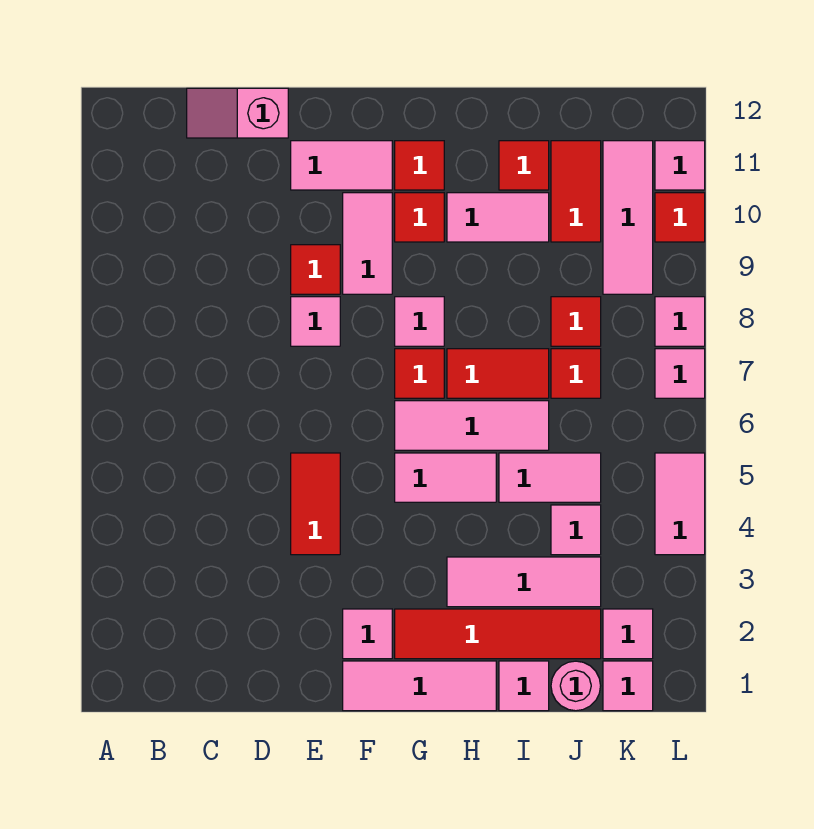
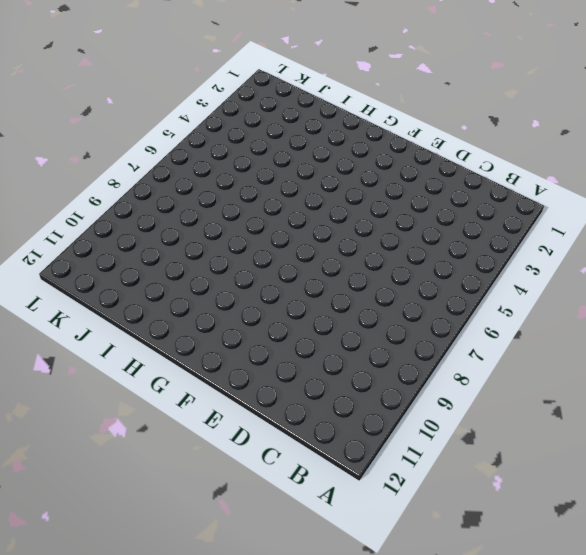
none -> pink 1x2 slope [187,88,288,138]
none -> red 1x2 tile [291,453,340,555]
none -> pink 1x1 tile [291,297,340,346]
none -> red 1x1 tile [291,245,340,294]

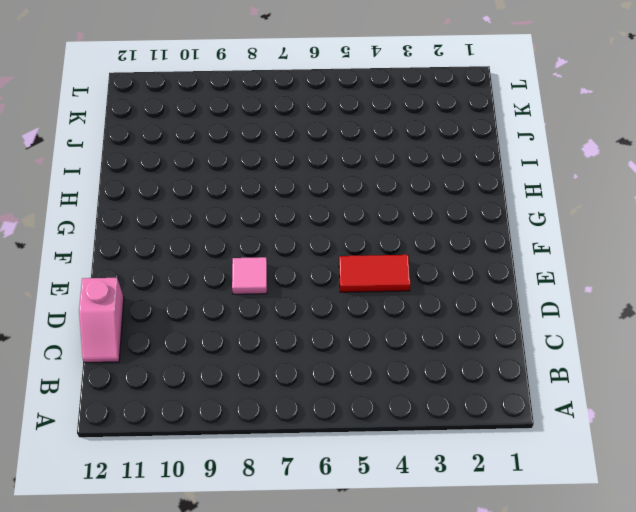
none -> red 1x1 tile [291,245,340,294]
none -> pink 1x2 tile [291,141,392,190]
none -> pink 1x3 tile [343,661,496,711]
none -> pink 1x1 tile [343,609,392,659]

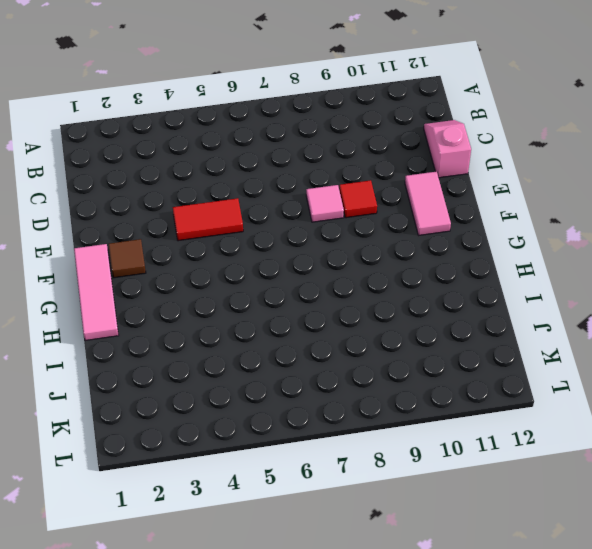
brown 1x1 tile [109,239,146,278] -> pink 1x1 tile [343,609,392,659]
none -> pink 1x2 tile [343,193,392,294]
none -> red 1x4 tile [395,609,601,659]
none -> pink 1x2 tile [395,453,496,502]
none -> pink 1x3 tile [395,401,549,450]

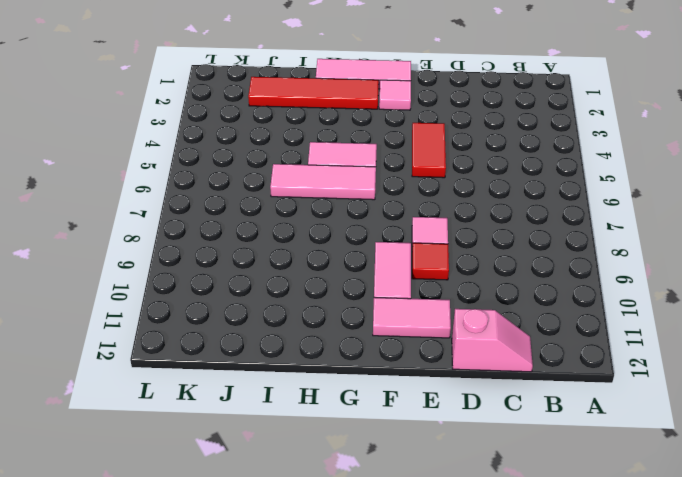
none -> red 1x1 tile [395,349,444,398]
none -> pink 1x1 tile [395,297,444,346]
none -> red 1x1 tile [395,193,444,242]
none -> red 1x1 tile [395,141,444,190]

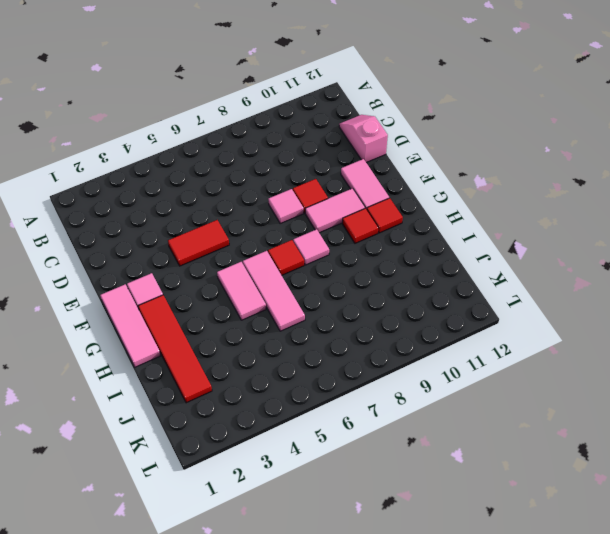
none -> pink 1x3 tile [447,557,601,607]
none -> red 1x2 tile [447,349,549,398]
none -> pink 1x2 tile [447,193,549,242]
none -> pink 1x1 tile [499,661,549,711]

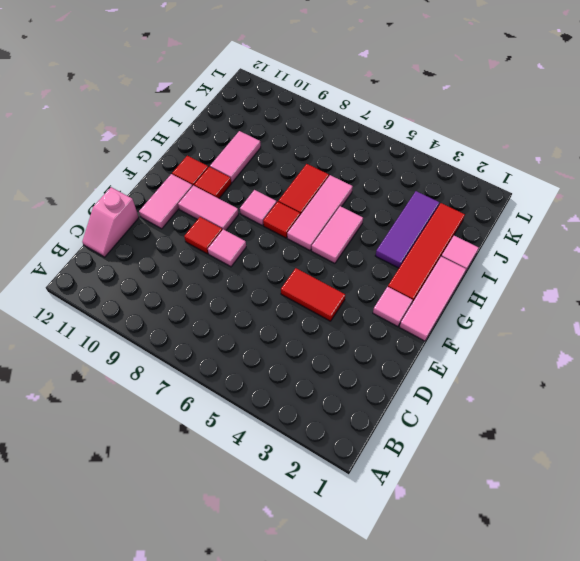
purple 1x3 tile [375,191,439,268] -> pink 1x3 tile [447,557,601,607]
none -> pink 1x2 tile [499,453,601,502]
none -> red 1x1 tile [499,141,549,190]
none -> pink 1x1 round brick [551,661,601,711]
none -> pink 1x1 tile [551,505,601,555]

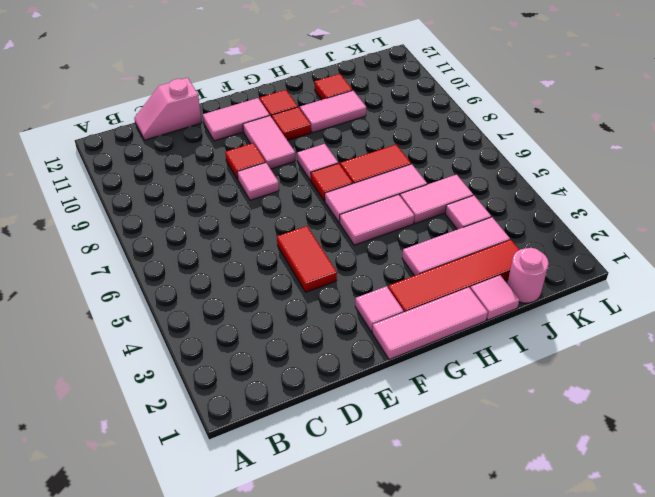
none -> red 1x1 tile [551,349,601,398]
none -> red 1x1 tile [551,297,601,346]
none -> red 1x2 tile [551,141,601,242]
none -> pink 1x1 tile [603,661,653,711]

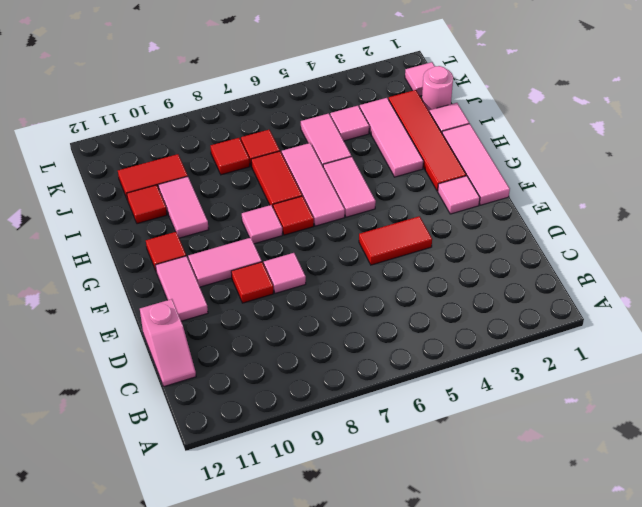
none -> red 1x1 tile [395,193,444,242]
none -> pink 1x1 tile [603,609,653,659]
none -> pink 1x3 tile [603,141,653,294]
none -> pink 1x2 tile [655,453,705,555]

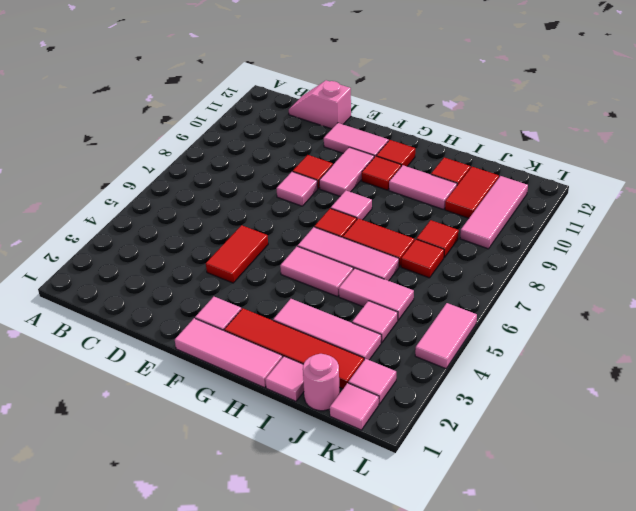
none -> pink 1x1 tile [655,349,705,398]
none -> pink 1x1 tile [655,297,705,346]
none -> red 1x1 tile [655,193,705,242]
none -> pink 1x1 tile [655,141,705,190]

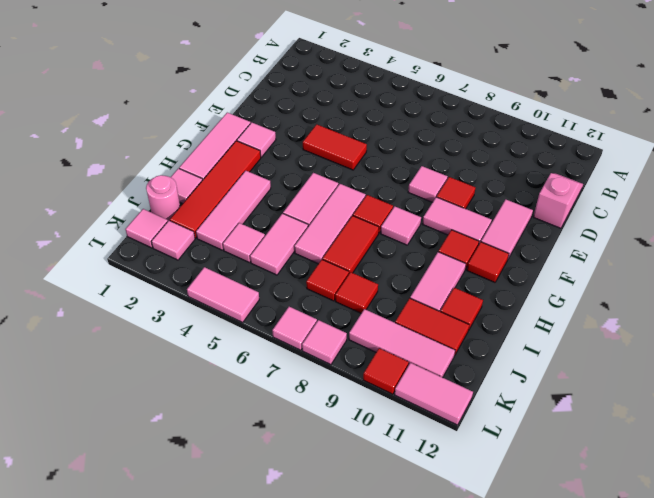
pink 1x2 tile [395,363,473,425] -> pink 1x1 tile [655,141,705,190]

